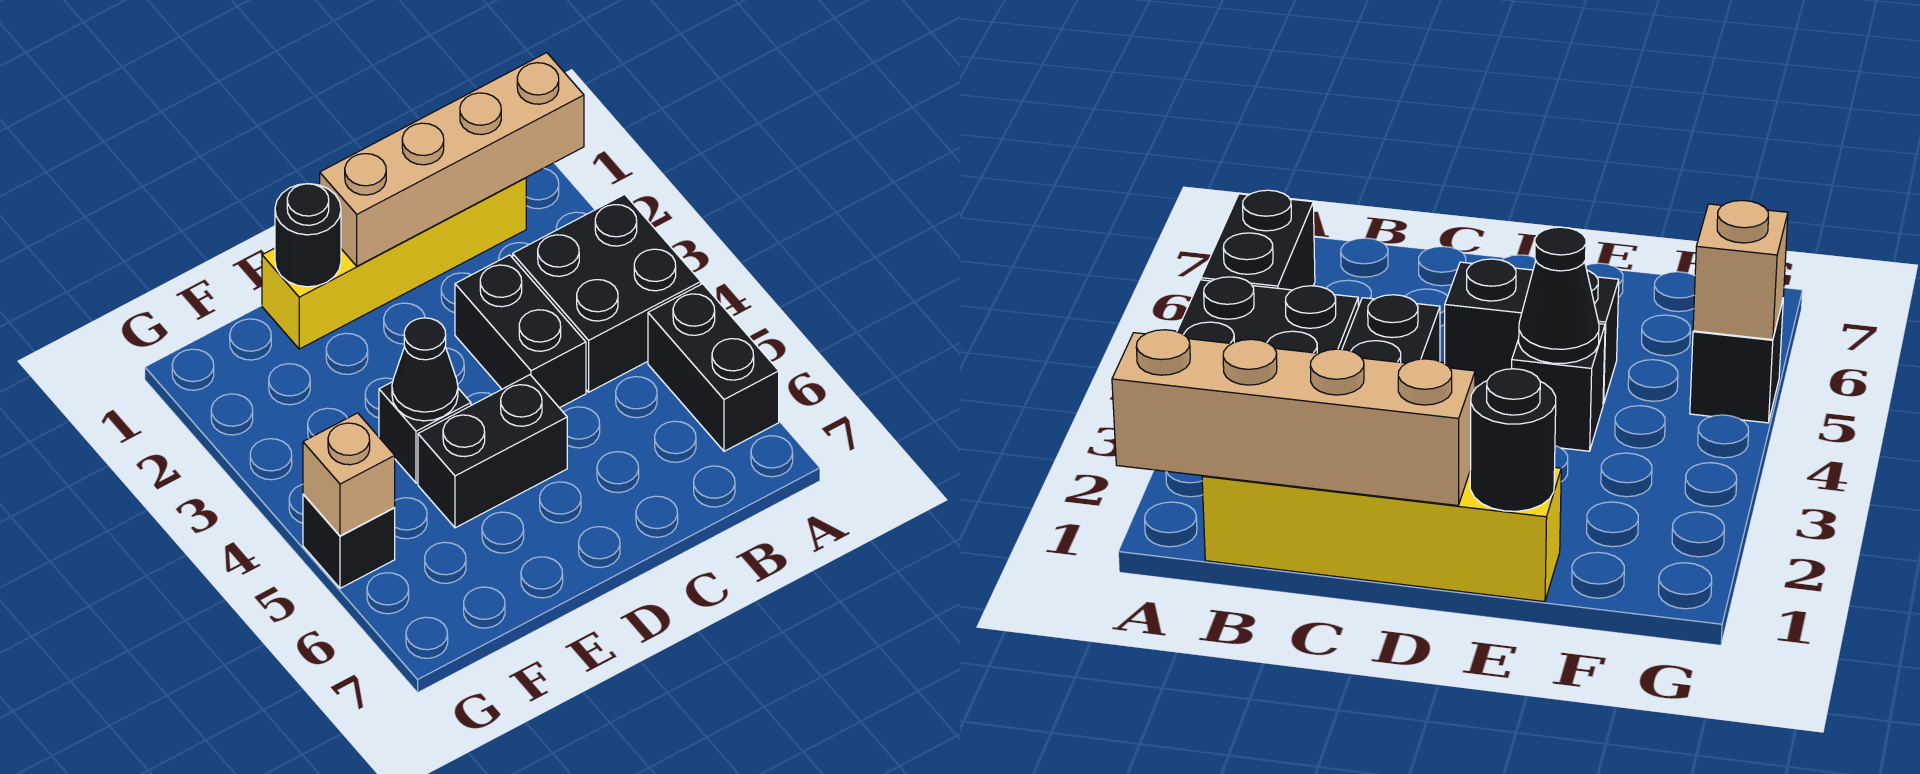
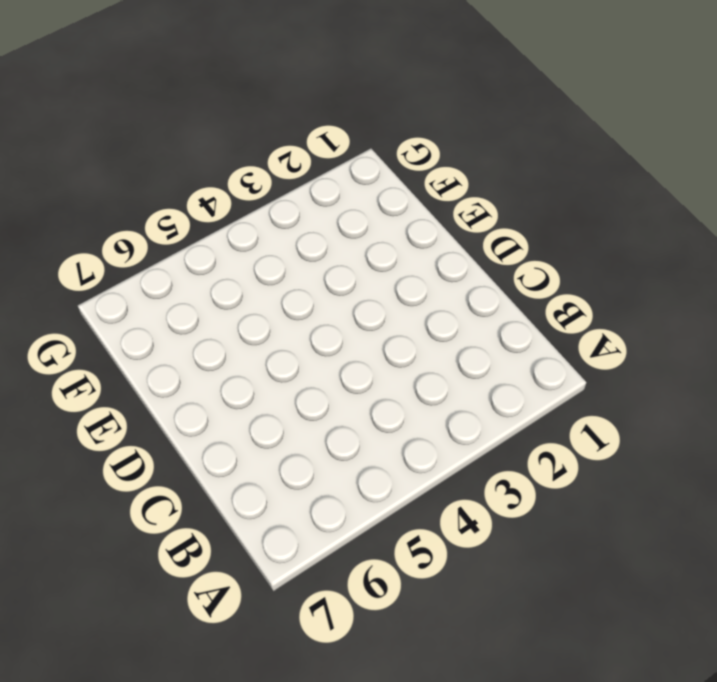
none -> black 2x2 brick [513,194,701,392]
none -> black 1x2 brick [648,284,779,451]

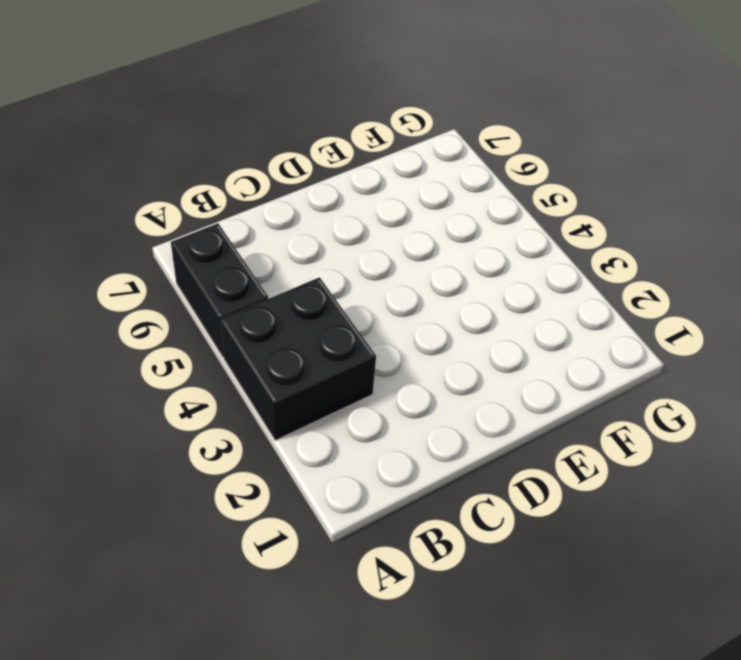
none -> yellow 1x4 brick [262,178,526,349]
none -> black 1x2 brick [455,255,586,408]

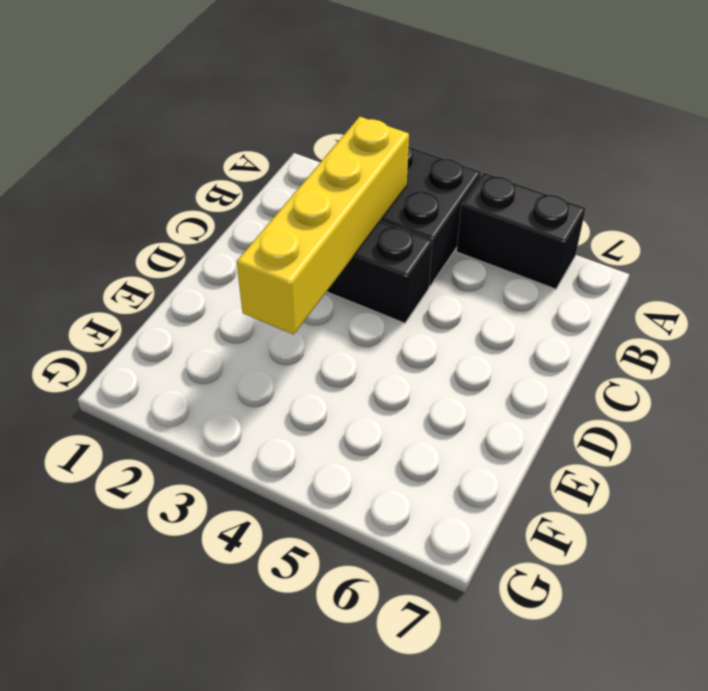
yellow 1x4 brick [237,117,409,334] -> yellow 1x4 brick moved to [262,178,526,349]
none -> black 1x2 brick [418,375,567,528]
none -> black 1x1 brick [379,382,471,483]

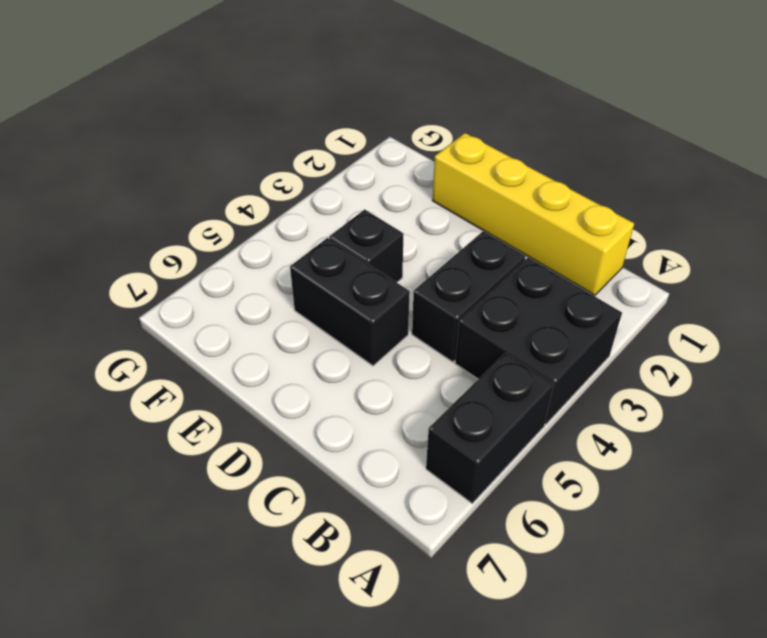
none -> black 1x1 brick [303,494,395,588]
none -> tan 1x4 brick [320,53,584,266]

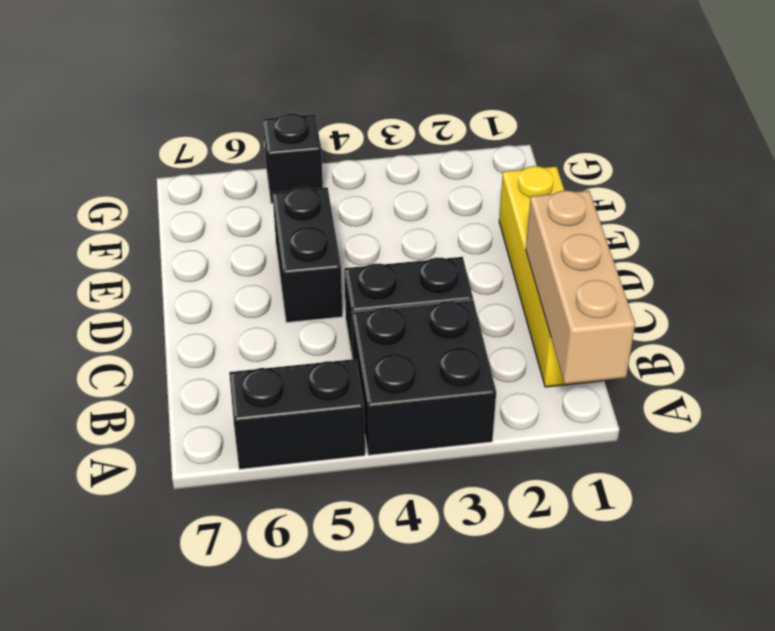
tan 1x3 brick [526,191,635,384] -> tan 1x4 brick [320,53,584,266]
none -> black 1x1 brick [379,382,471,483]
none -> black 1x1 round brick [275,184,341,287]

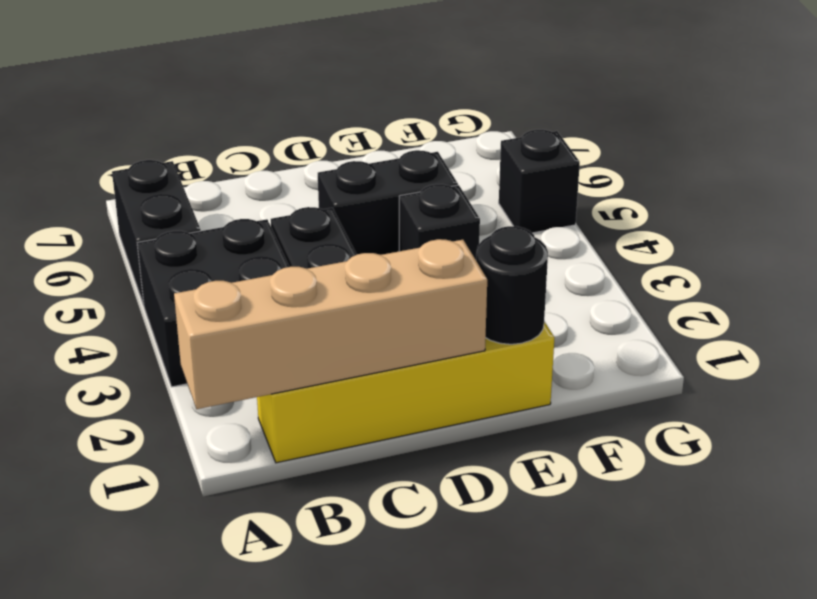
none -> black 1x1 cone [392,318,458,421]
none -> tan 1x1 brick [303,413,395,536]

